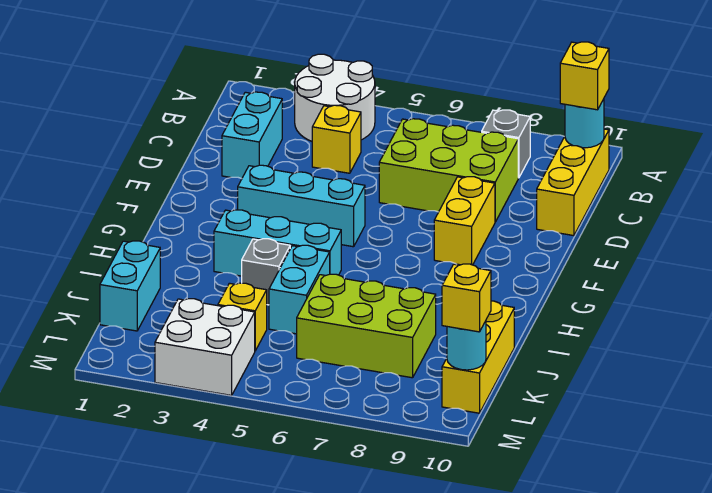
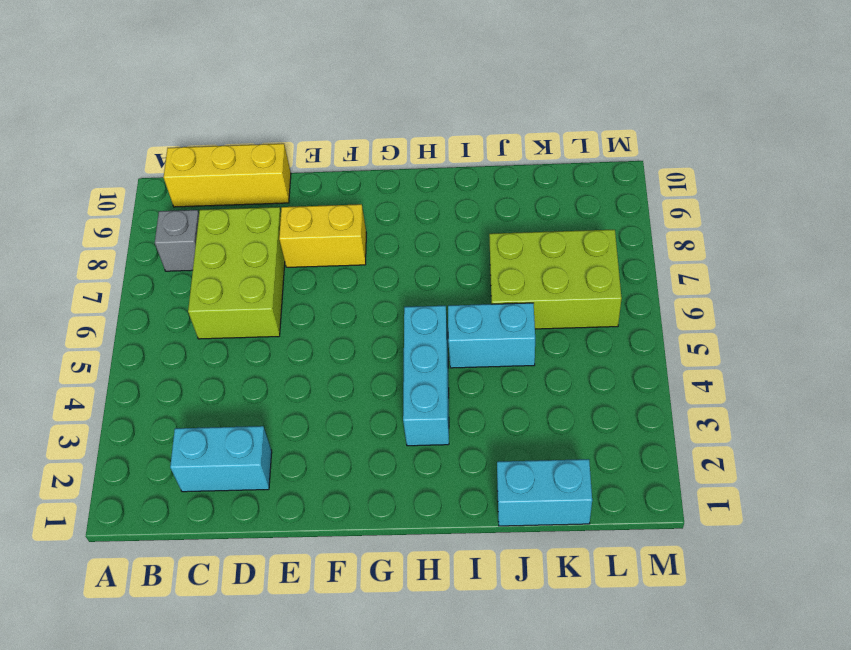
lime 2x3 brick [489,230,622,329] -> lime 2x3 brick turned to [297,274,436,378]
none -> white 2x2 round brick [295,54,375,141]
none -> yellow 1x1 brick [312,105,361,173]
none -> cyan 1x3 brick [238,165,365,247]

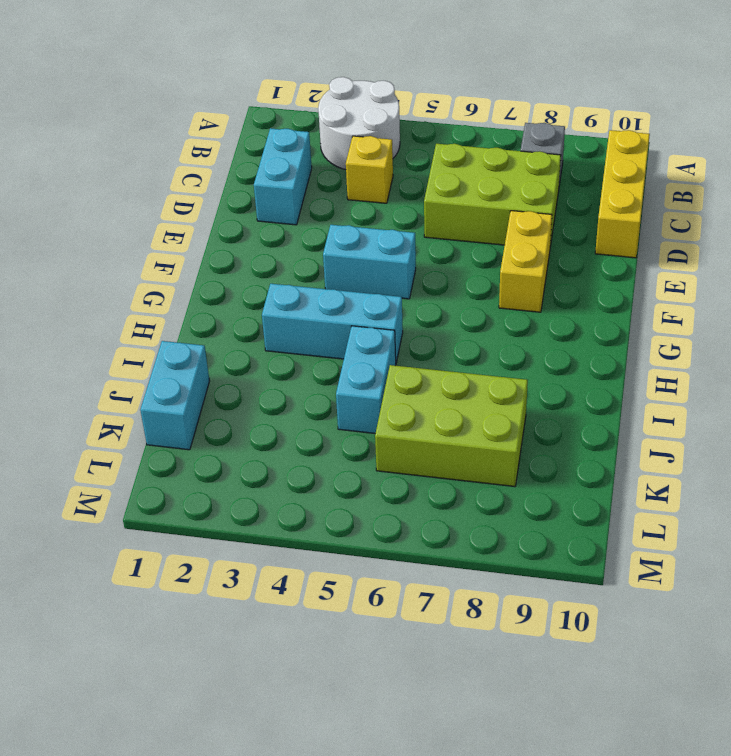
cyan 1x2 brick [323,225,416,299] -> cyan 1x3 brick [238,165,365,247]
none -> grey 1x1 brick [242,239,290,305]
none -> yellow 1x3 brick [442,301,514,413]
none -> yellow 1x1 brick [218,283,267,351]

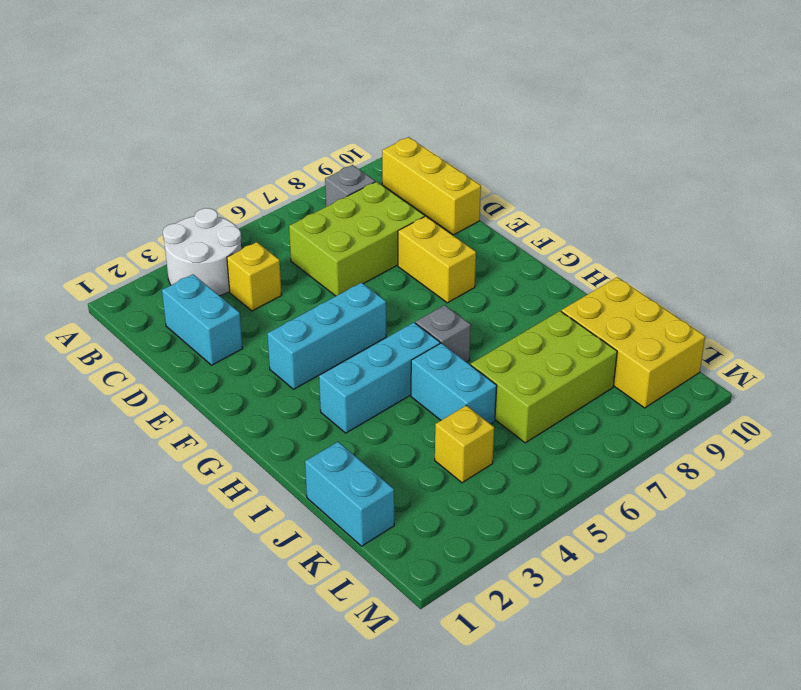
grey 1x1 brick [415,305,471,362] -> grey 1x1 brick moved to [242,239,290,305]
yellow 2x3 brick [561,277,705,408] -> yellow 1x3 brick [442,301,514,413]
none -> white 2x2 brick [155,299,255,395]
none -> cyan 1x1 round brick [565,99,604,148]
none -> cyan 1x1 round brick [447,321,486,370]

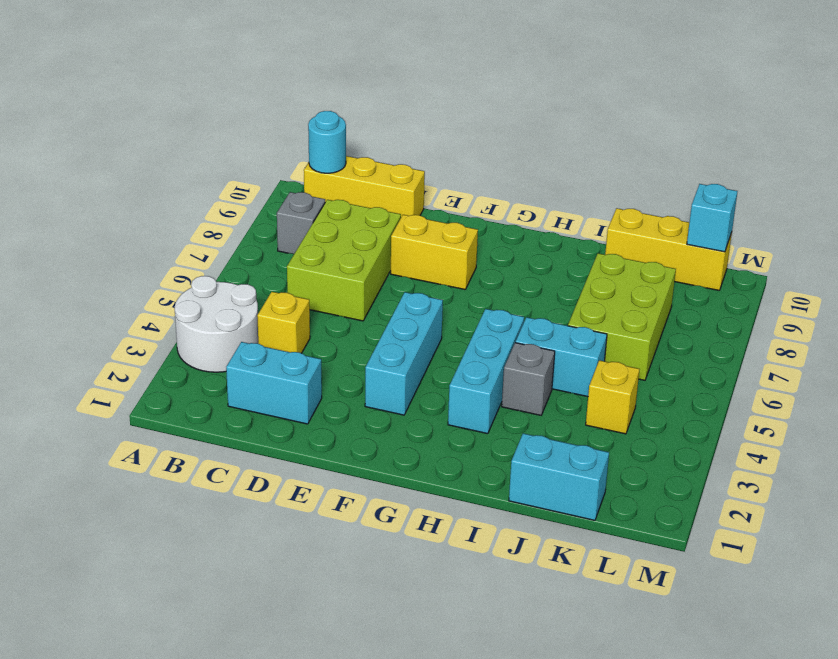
cyan 1x1 brick [687,184,738,252] -> cyan 1x1 round brick [447,321,486,370]
none -> white 2x2 brick [155,299,255,395]
none -> yellow 1x1 brick [560,42,609,110]
none -> yellow 1x1 brick [442,264,491,332]

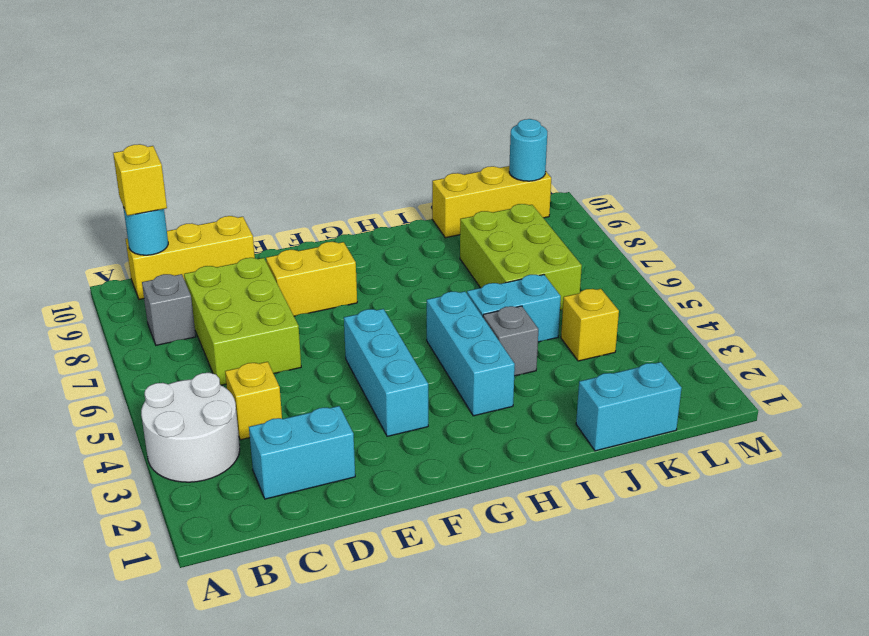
none -> white 2x2 brick [155,299,255,395]
none -> yellow 1x1 brick [442,264,491,332]

